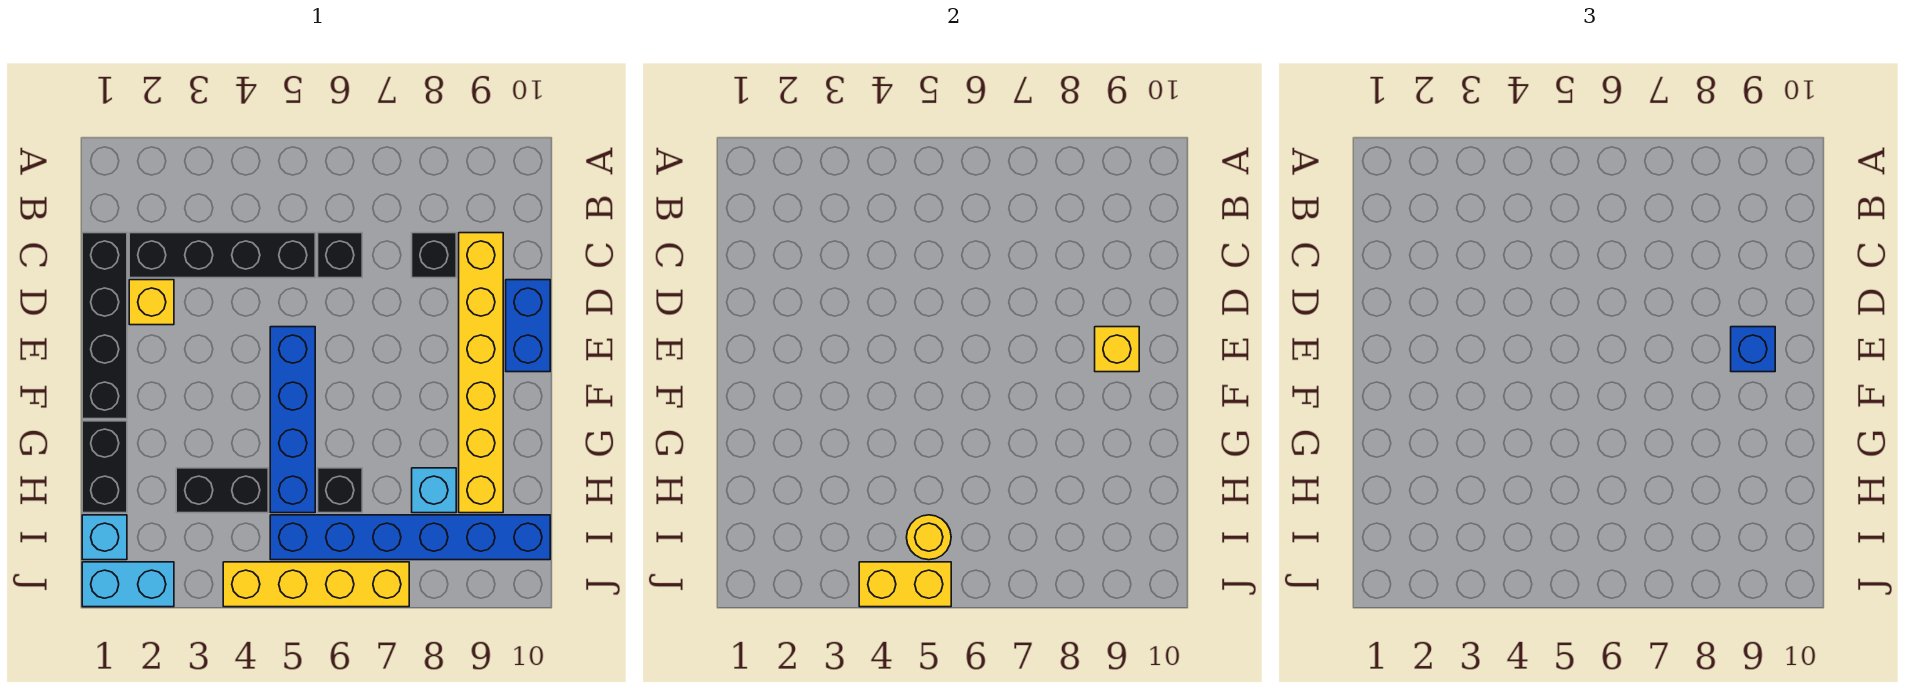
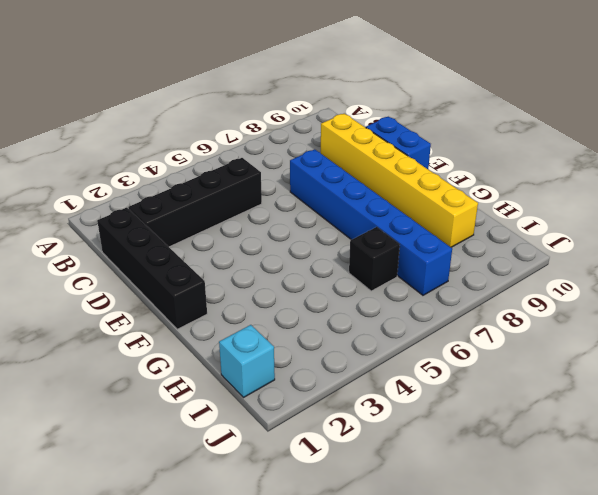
blue 1x6 brick [290,149,452,295] -> blue 1x6 brick turned to [270,515,550,560]
none -> black 1x1 brick [318,233,362,278]
none -> black 1x1 brick [412,233,456,278]
none -> yellow 1x1 brick [129,280,174,325]

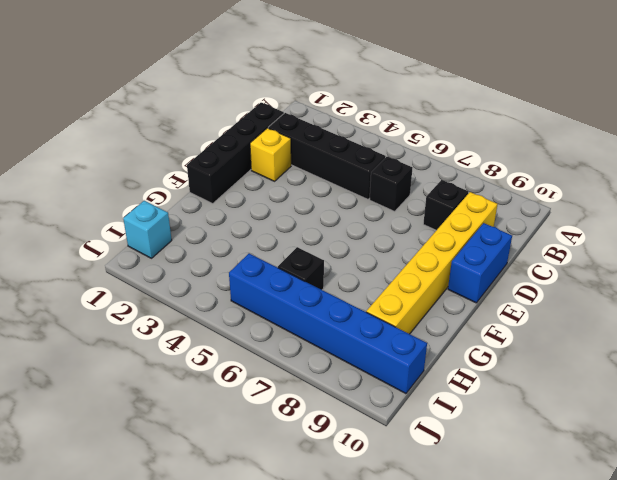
none -> blue 1x4 brick [270,327,315,513]
none -> black 1x2 brick [82,421,127,513]
none -> black 1x2 brick [176,468,268,513]

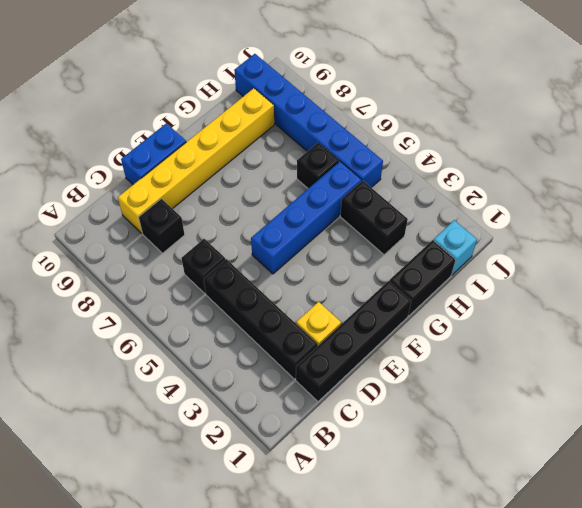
none -> cyan 1x1 brick [412,468,456,513]
none -> cyan 1x2 brick [82,562,174,607]
none -> yellow 1x4 brick [223,562,409,607]

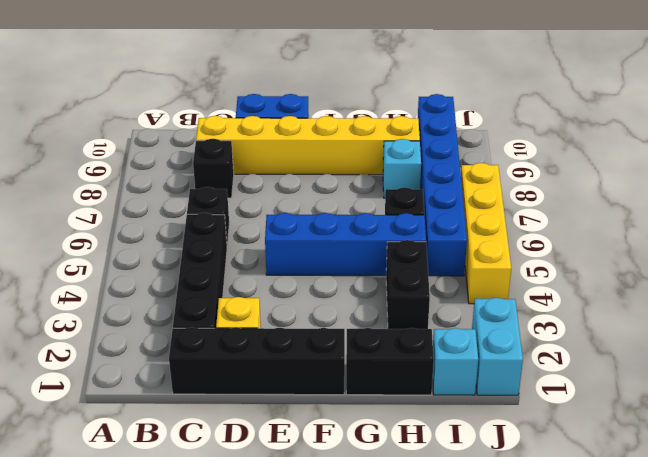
none -> yellow 1x1 brick [1095,327,1139,372]
none -> yellow 1x1 round brick [907,515,951,560]
none -> yellow 1x2 brick [859,562,951,607]

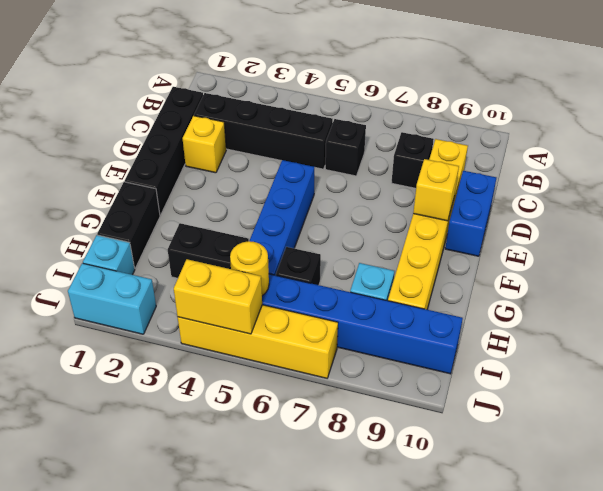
none -> blue 1x1 brick [1731,327,1775,372]

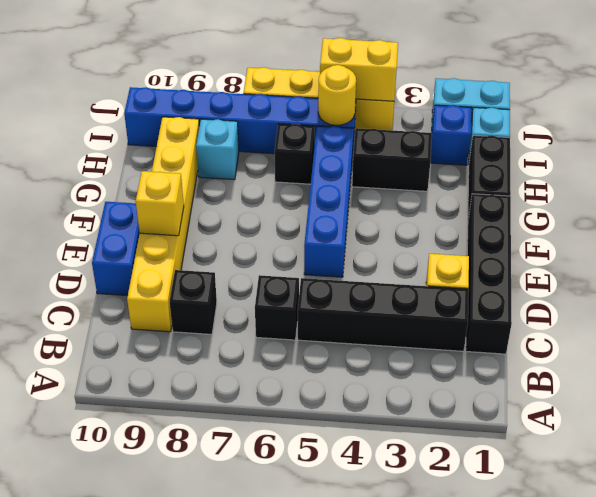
blue 1x1 brick [431,105,471,165] -> blue 1x1 brick moved to [1731,327,1775,372]

